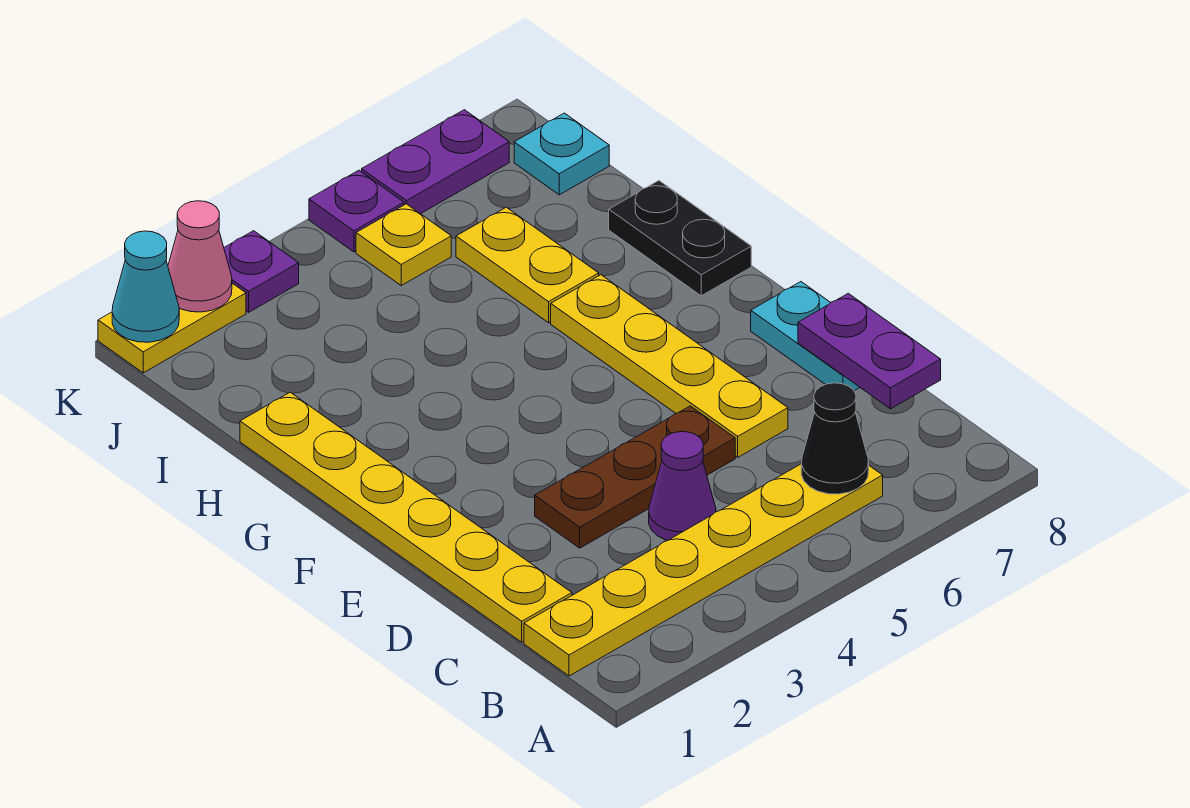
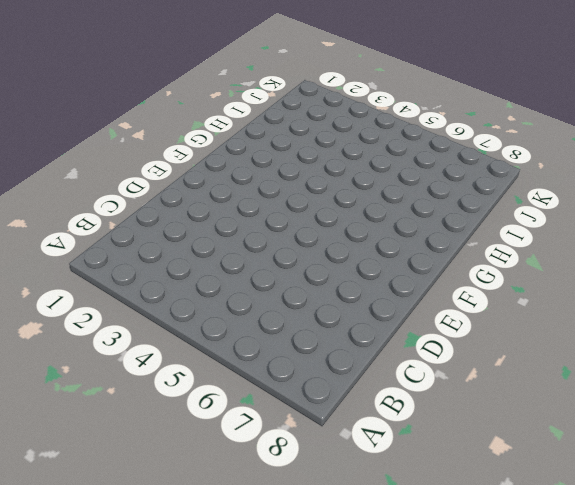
none -> yellow 1x6 plate [524,464,883,676]
none -> yellow 1x6 plate [240,392,572,642]
none -> purple 1x1 cone [649,432,716,541]

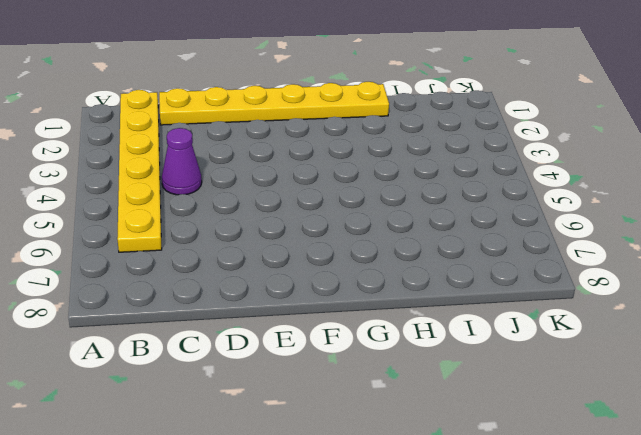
none -> brown 1x3 plate [535,406,735,548]
none -> yellow 1x4 plate [551,275,788,457]
none -> cyan 1x2 plate [751,282,860,391]

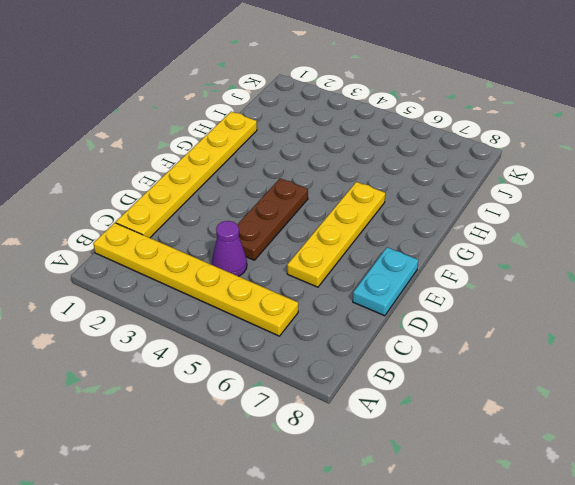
brown 1x3 plate [237,178,308,260] -> brown 1x3 plate turned to [535,406,735,548]
none -> black 1x2 plate [609,181,751,296]
none -> yellow 1x2 plate [456,207,599,323]
none -> yellow 1x1 plate [356,204,451,285]

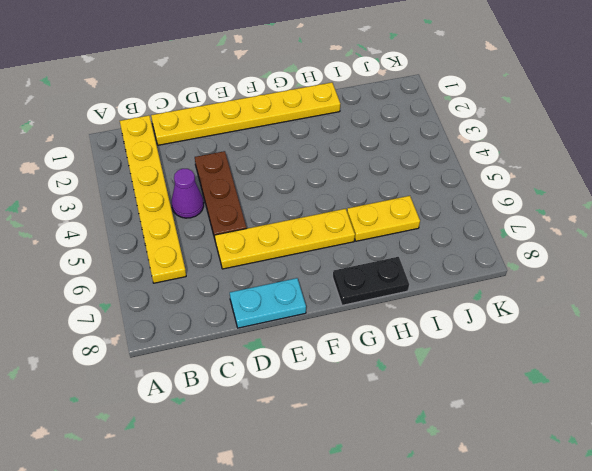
none -> yellow 1x1 plate [356,204,451,285]
none -> cyan 1x1 plate [514,113,609,195]
none -> yellow 1x2 plate [98,283,246,373]

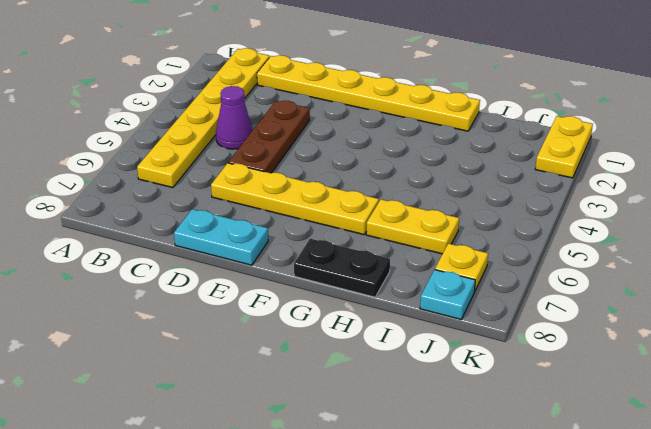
yellow 1x1 plate [435,243,488,292] -> yellow 1x1 plate moved to [356,204,451,285]
none -> purple 1x1 plate [224,231,299,312]
none -> purple 1x1 plate [309,170,404,252]
none -> purple 1x2 plate [362,110,509,214]

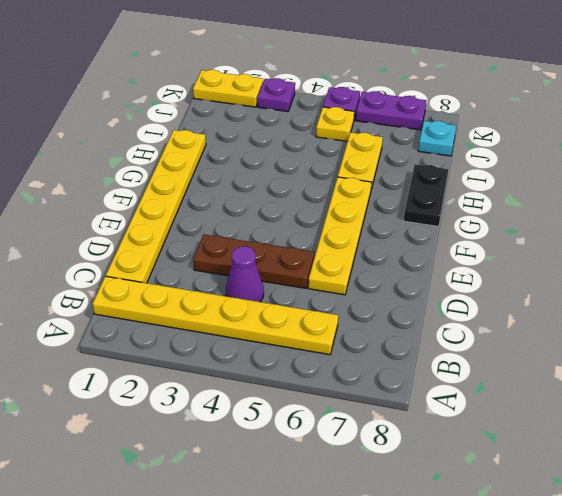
none -> cyan 1x2 plate [751,282,860,391]
none -> black 1x1 cone [801,383,869,494]
none -> purple 1x2 plate [798,293,941,409]

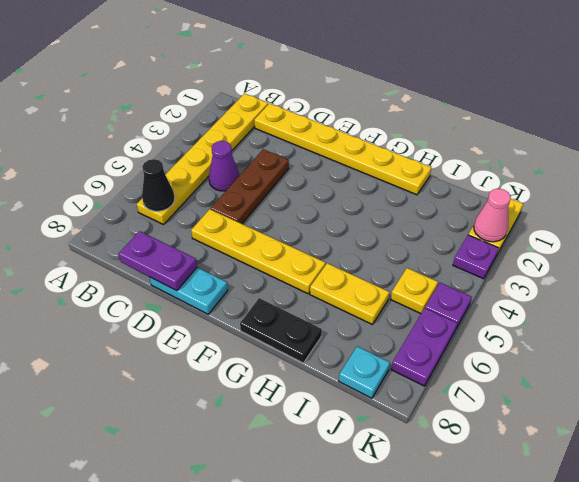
none -> cyan 1x1 cone [112,231,179,342]

